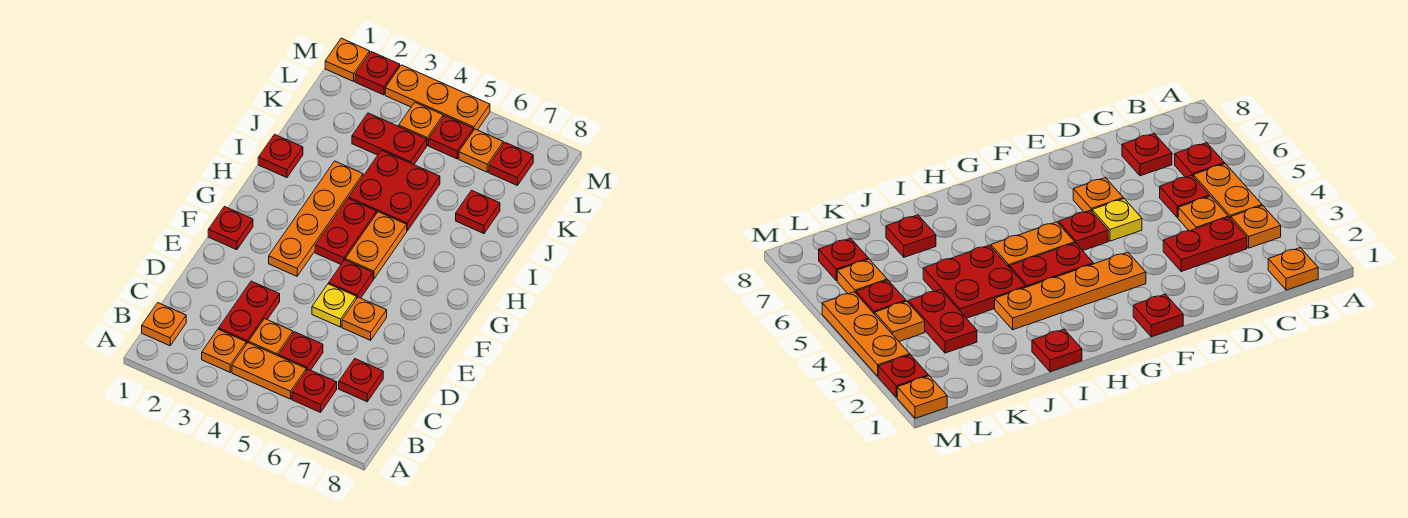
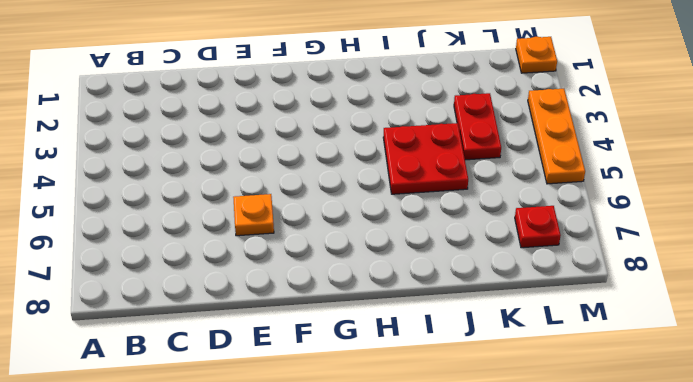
none -> orange 1x1 plate [142,303,186,346]
none -> orange 1x1 plate [202,329,246,372]
none -> orange 1x2 plate [232,343,306,399]

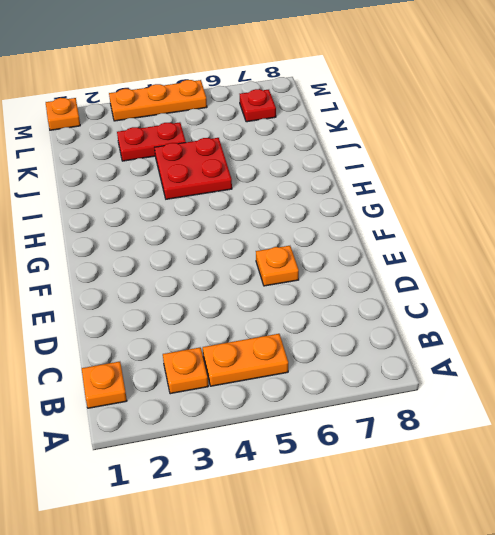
none -> red 1x1 plate [292,369,337,412]
none -> red 1x2 plate [219,281,280,344]
none -> orange 1x1 plate [249,319,293,356]

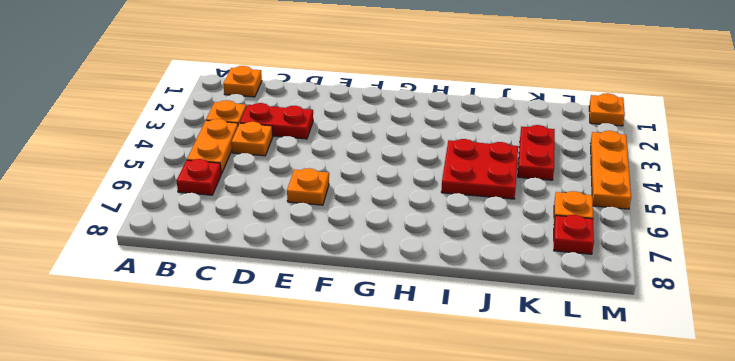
none -> red 1x1 plate [279,332,323,371]
none -> red 1x1 plate [339,359,383,402]
none -> yellow 1x1 plate [312,284,357,327]

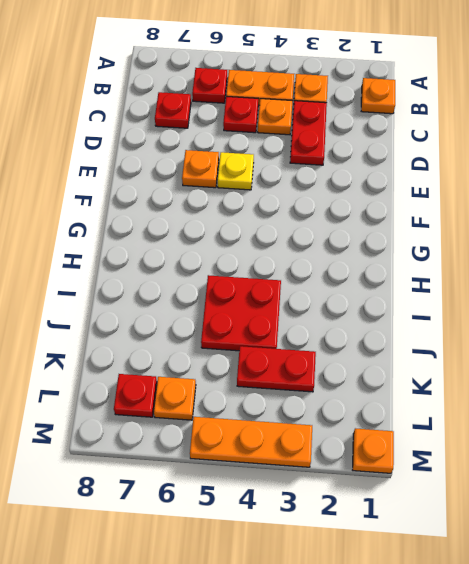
none -> red 1x1 plate [208,207,253,250]
none -> orange 1x4 plate [269,161,363,276]
none -> red 1x1 plate [329,260,373,298]

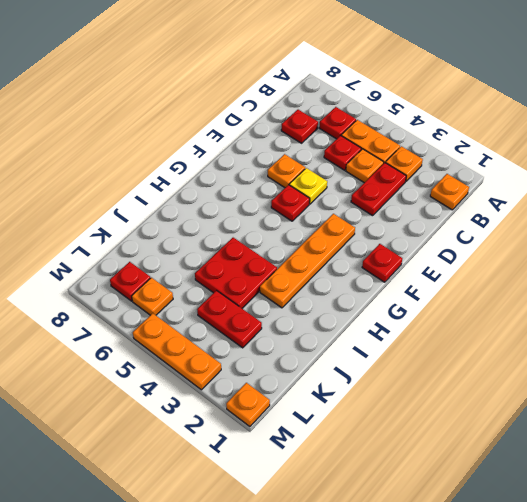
none -> red 1x2 plate [315,198,376,264]
none -> orange 1x2 plate [345,212,407,279]
none -> red 1x1 plate [258,134,303,178]

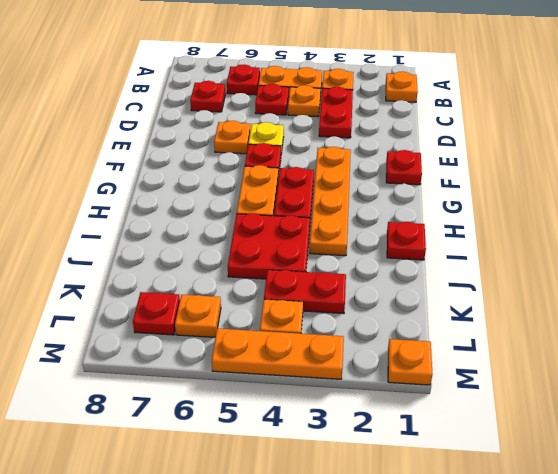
none -> red 1x1 plate [456,190,500,234]
none -> red 1x1 plate [429,116,473,159]
none -> red 1x1 plate [355,52,400,95]

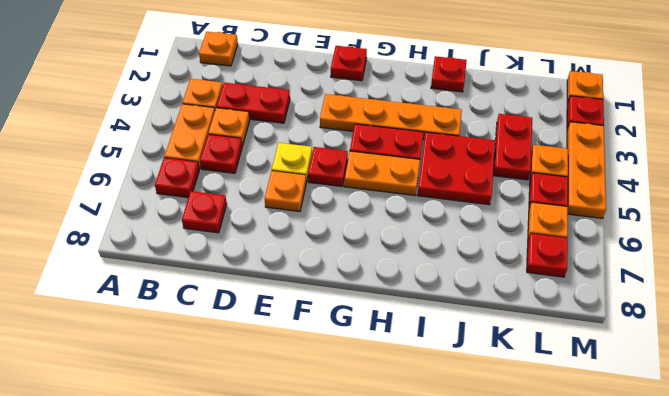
none -> red 1x1 plate [456,190,500,234]

